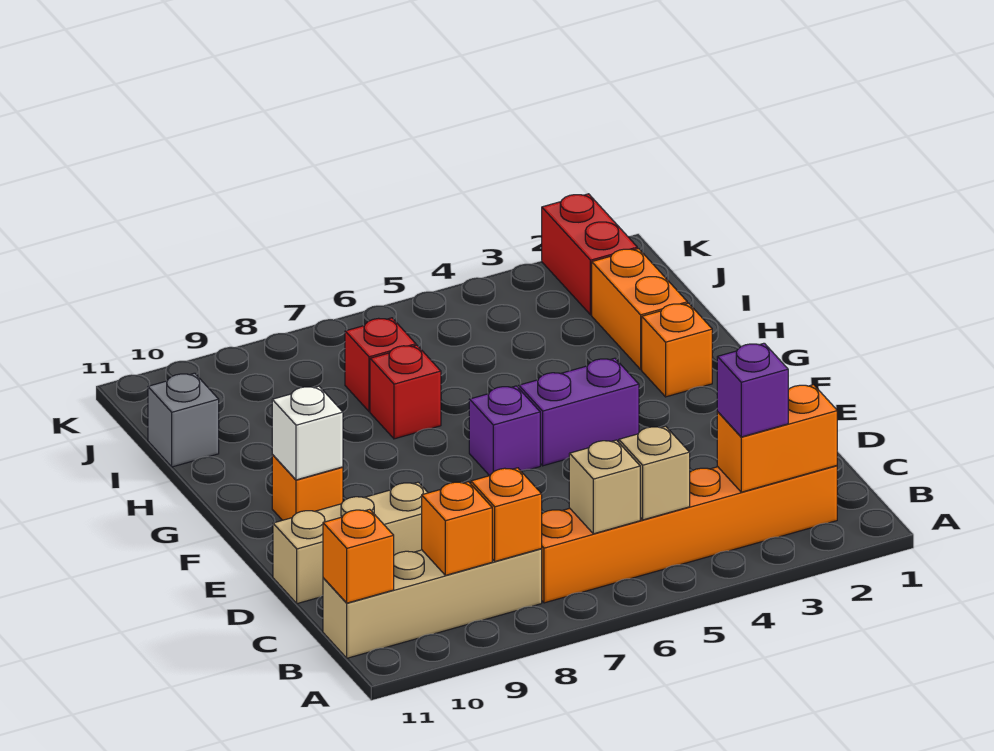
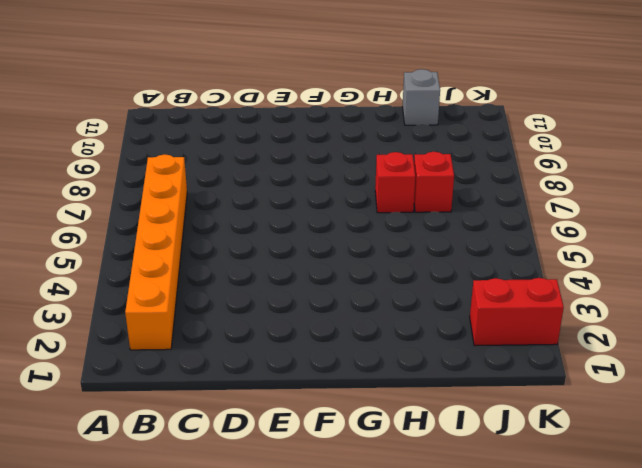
none -> tan 1x4 brick [323,549,542,658]
none -> tan 1x3 brick [273,482,428,604]
none -> purple 1x2 brick [519,358,639,466]

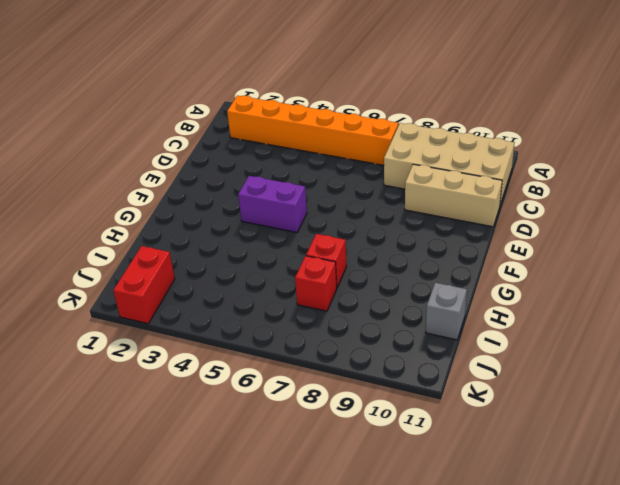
tan 2x4 brick [384,123,514,205] -> tan 1x4 brick [323,549,542,658]
none -> purple 1x1 brick [469,386,540,476]
none -> orange 1x1 brick [272,454,343,520]
none -> orange 1x1 brick [642,303,712,397]

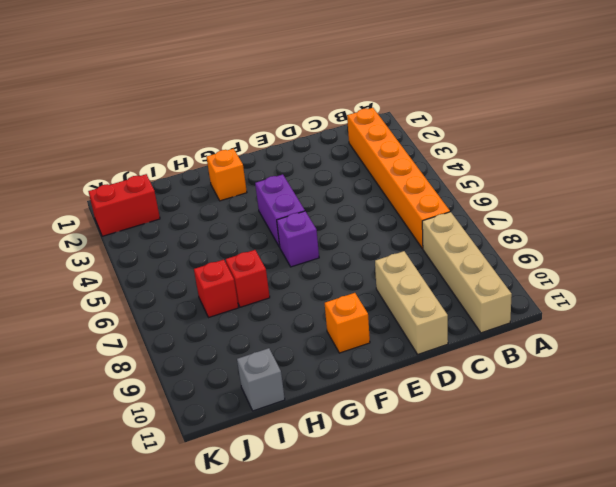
none -> orange 1x2 brick [592,249,687,369]
none -> orange 1x2 brick [717,385,837,492]
none -> tan 1x1 brick [619,426,690,520]

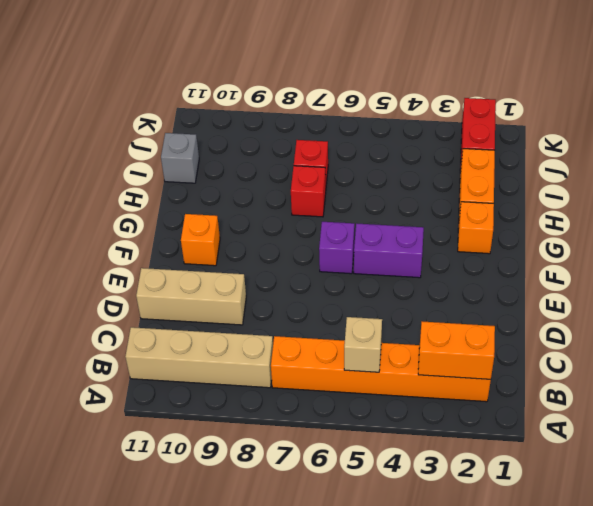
none -> tan 1x1 brick [569,440,640,534]
none -> orange 1x1 brick [471,468,542,561]
none -> orange 1x1 brick [422,482,492,575]

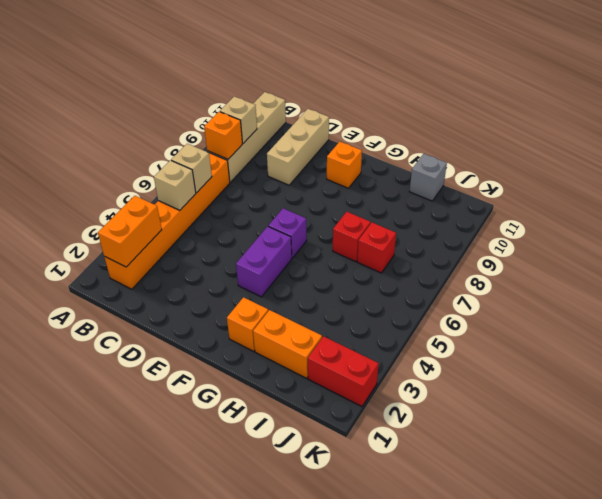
tan 1x1 brick [220,96,257,143] -> orange 1x1 brick [422,482,492,575]
none -> orange 1x1 brick [323,509,394,603]
none -> white 1x1 brick [272,386,343,480]
none -> purple 1x1 brick [717,343,788,437]

